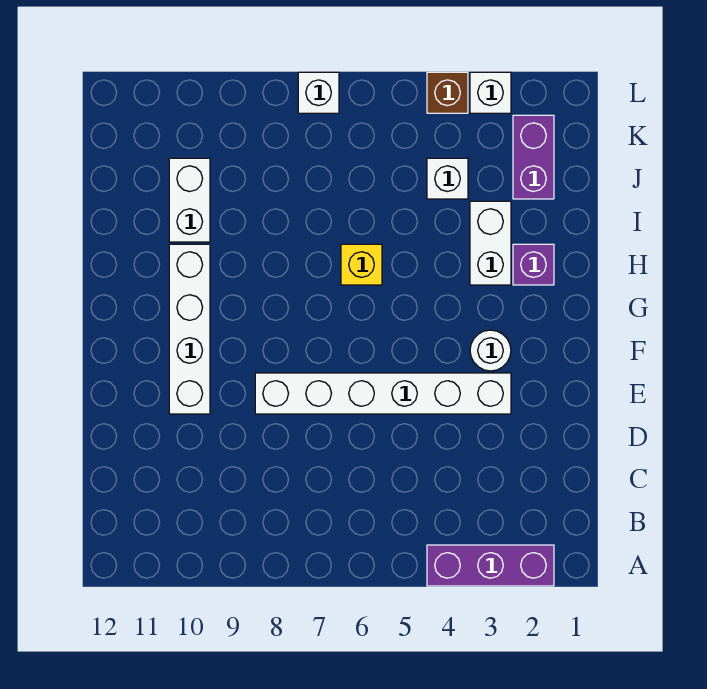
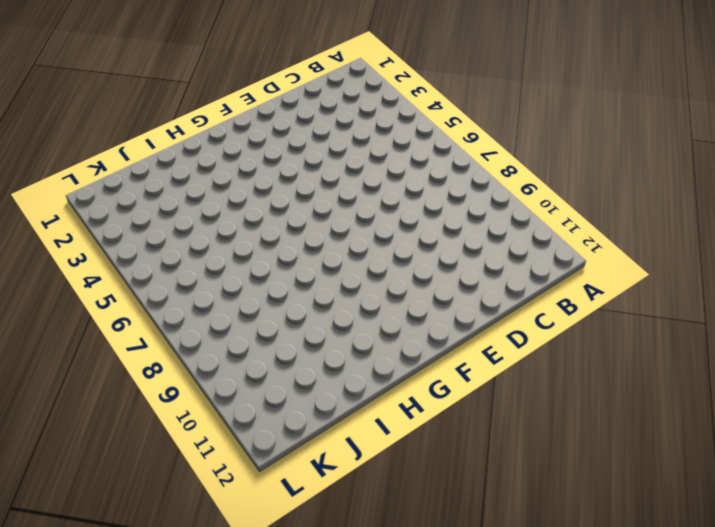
none -> purple 1x3 brick [427,545,554,586]
none -> white 1x6 brick [255,373,511,414]
none -> white 1x4 brick [169,244,210,414]

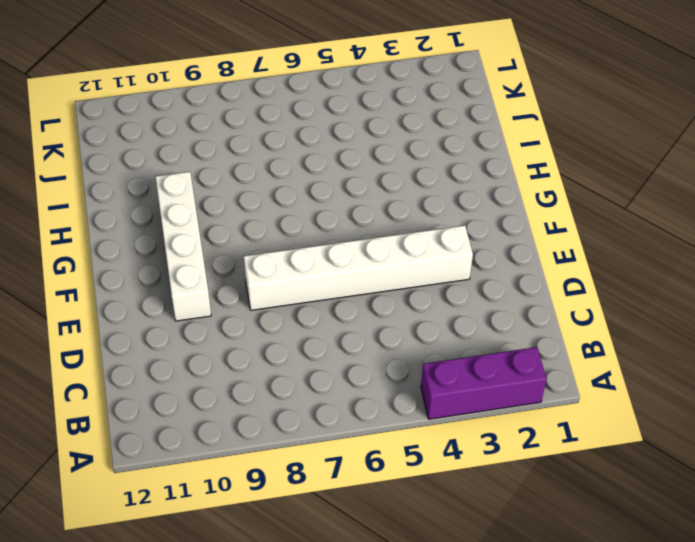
none -> white 1x1 round brick [470,330,511,371]
none -> purple 1x1 brick [513,244,554,285]
none -> white 1x2 brick [470,201,511,285]

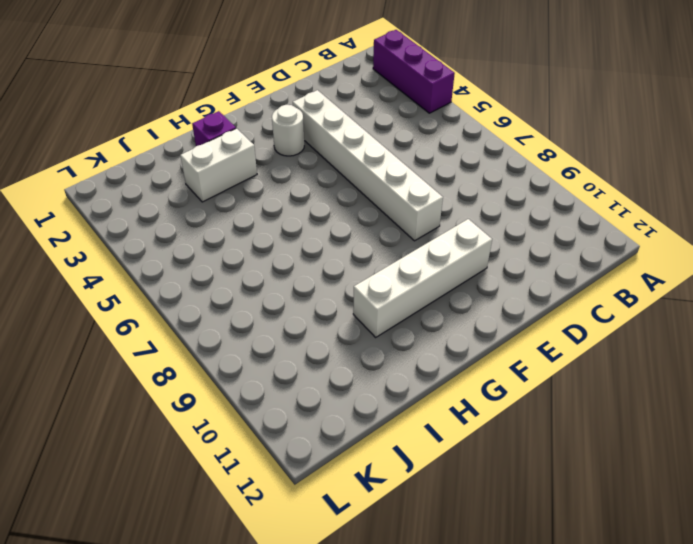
none -> yellow 1x1 brick [341,244,382,285]
none -> white 1x2 brick [169,158,210,242]
none -> purple 1x2 brick [513,115,554,199]

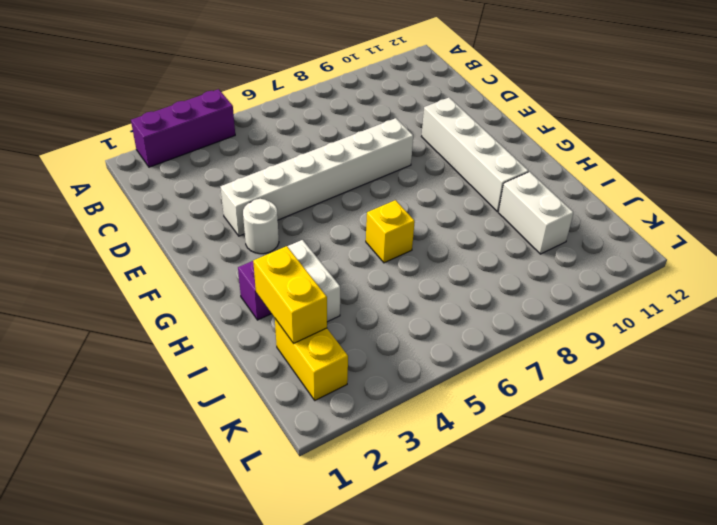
yellow 1x2 brick [253,246,327,343] -> none
yellow 1x2 brick [275,319,348,400] -> purple 1x2 brick [513,115,554,199]
none -> white 1x1 brick [427,158,468,199]
none -> white 1x1 brick [470,72,511,113]
none -> brown 1x1 brick [427,72,468,113]

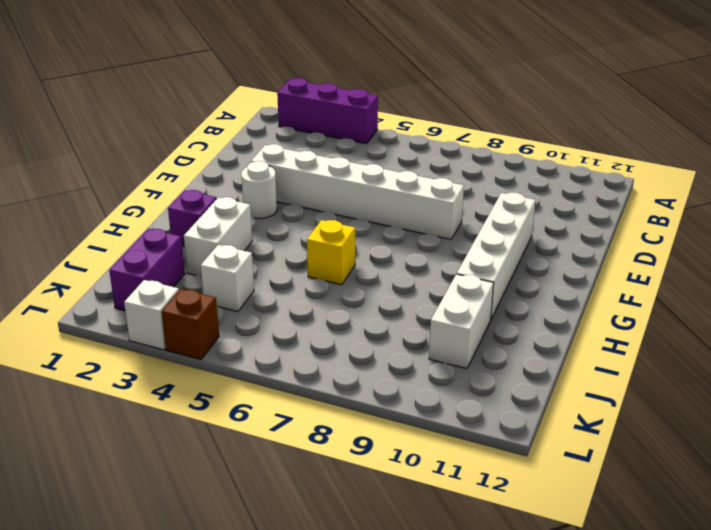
none -> white 1x1 brick [298,72,339,113]

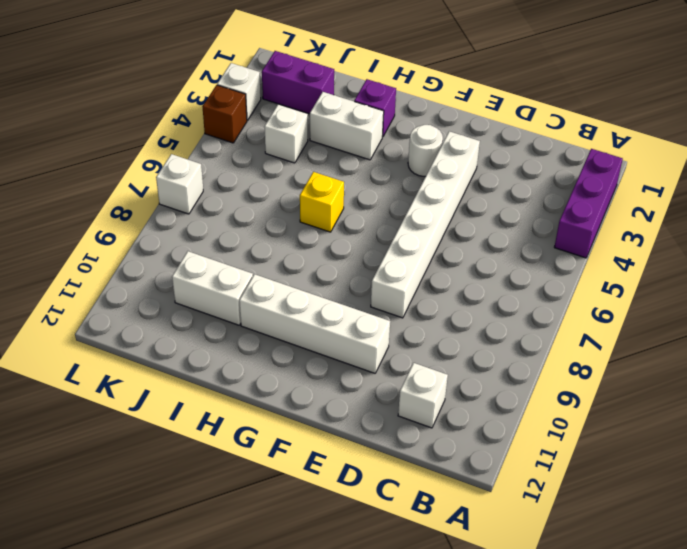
white 1x1 brick [398,363,448,428] -> none

